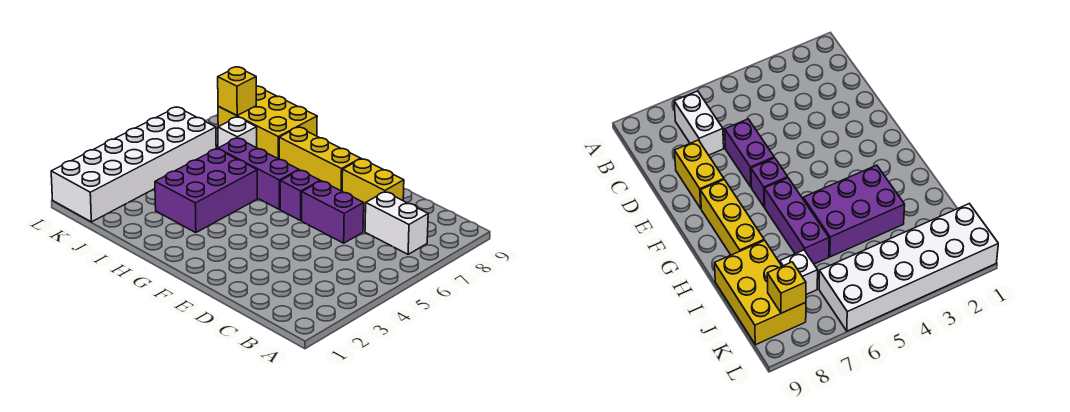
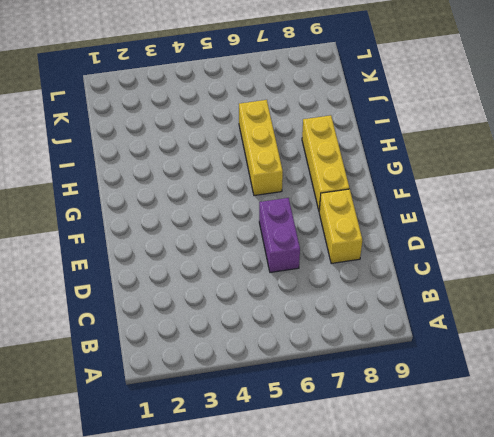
yellow 1x3 brick [239,100,283,196] -> purple 1x3 brick [218,138,299,209]
none -> white 1x2 brick [365,192,428,254]
none -> purple 1x1 brick [280,170,320,221]

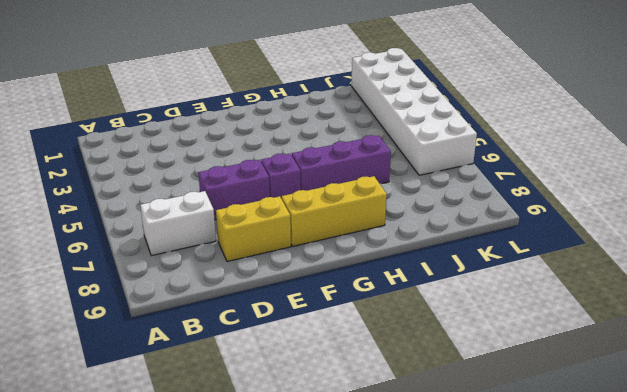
none -> purple 2x3 brick [155,149,257,233]
none -> yellow 2x3 brick [218,86,317,159]

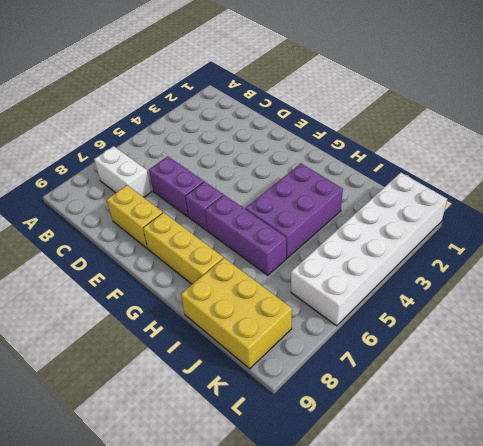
none -> white 1x1 brick [218,117,257,148]
none -> yellow 1x1 brick [218,67,256,115]

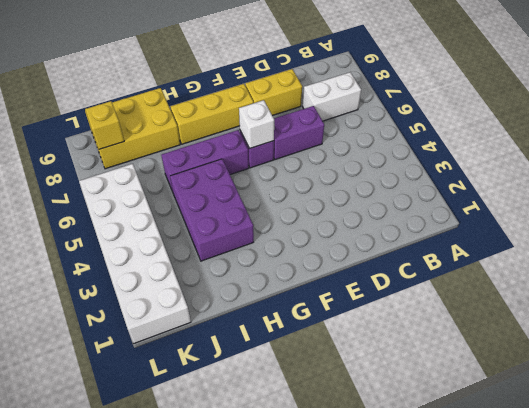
white 1x1 brick [239,100,274,149] -> white 1x1 brick moved to [218,117,257,148]

